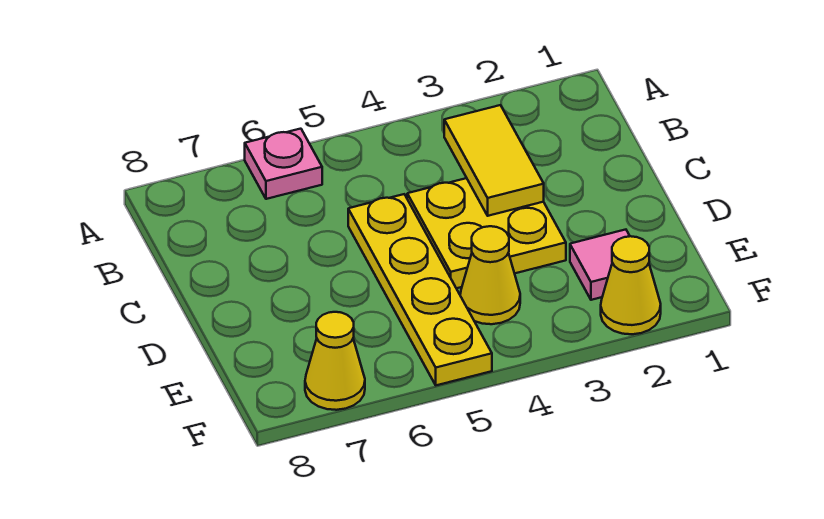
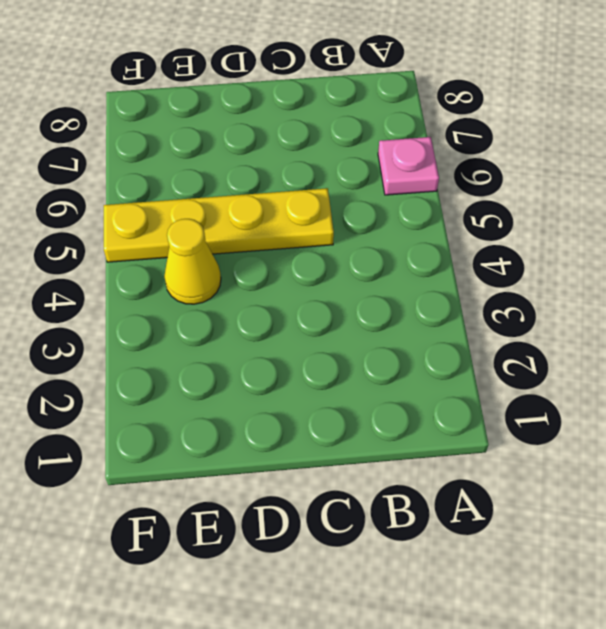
none -> yellow 2x2 plate [407,178,566,288]
none -> pink 1x1 tile [570,230,630,300]

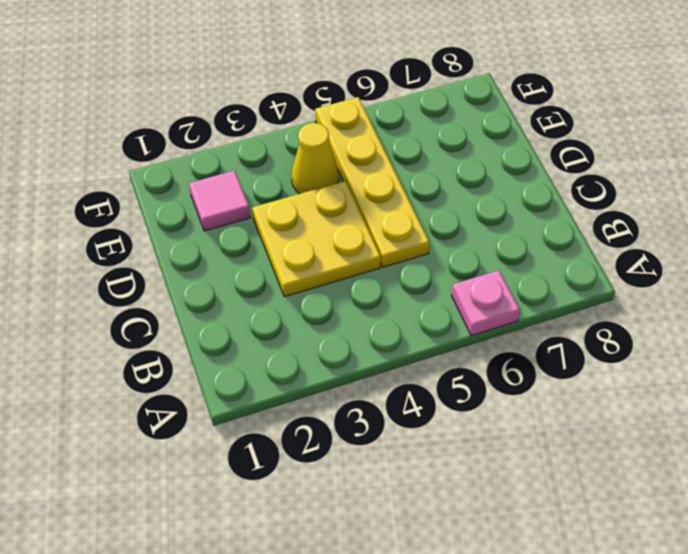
none -> yellow 1x1 cone [601,236,661,334]
none -> yellow 1x1 cone [305,312,365,410]

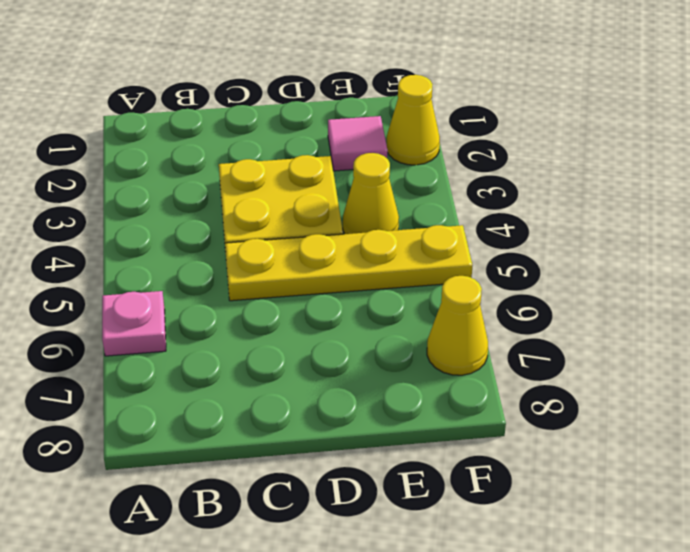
none -> yellow 1x2 tile [444,105,544,216]

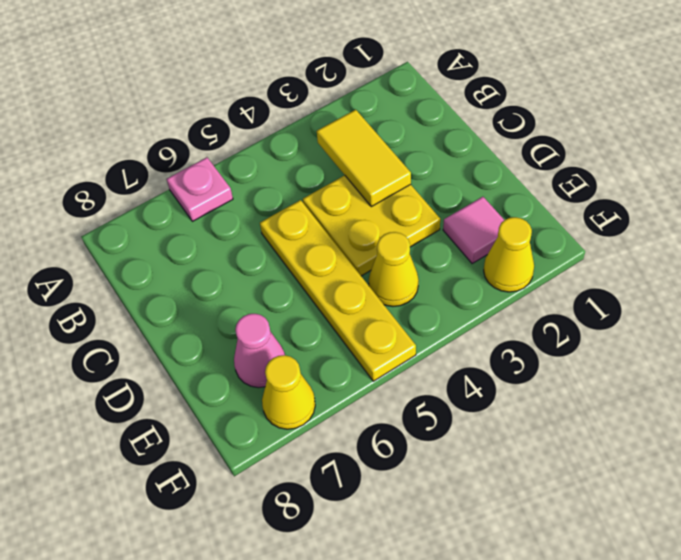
pink 1x1 cone [234,314,285,388] -> none

